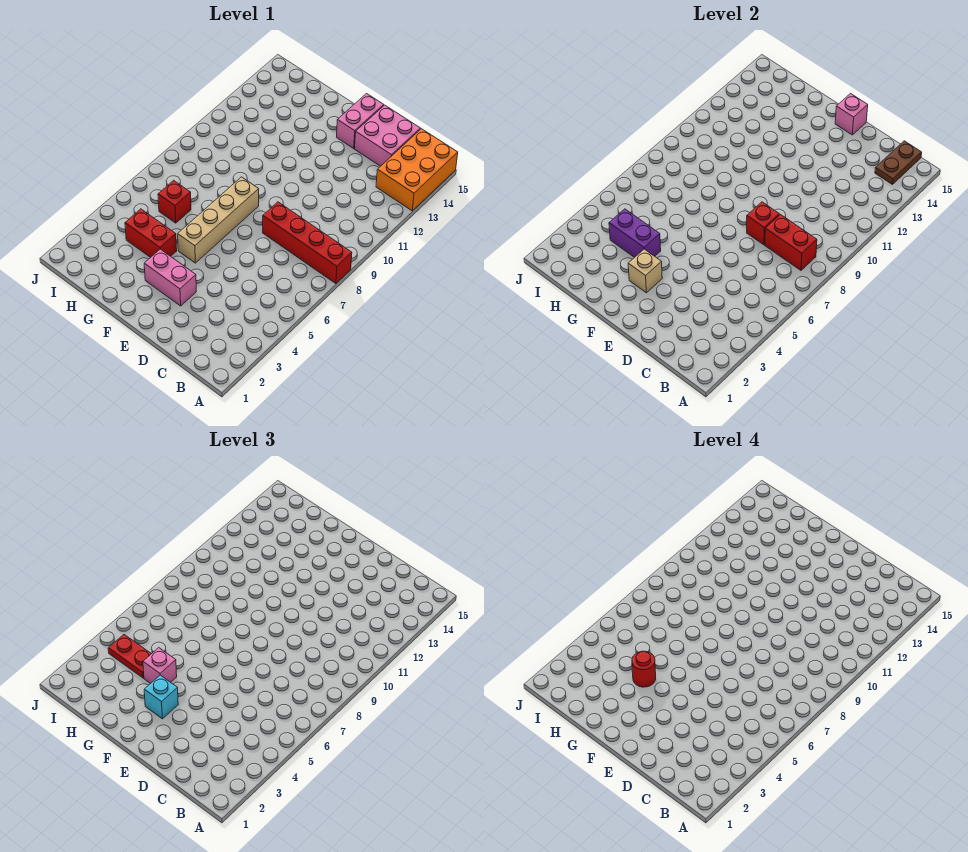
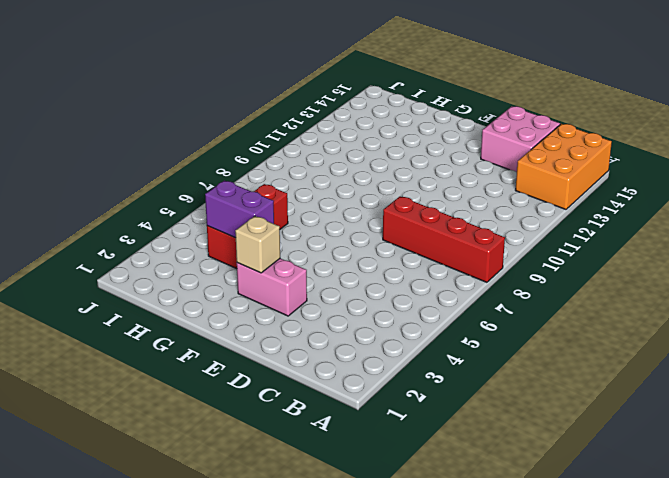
none -> pink 1x2 brick [337,94,384,148]
none -> tan 1x4 brick [178,177,259,263]
none -> red 1x2 brick [765,215,817,270]

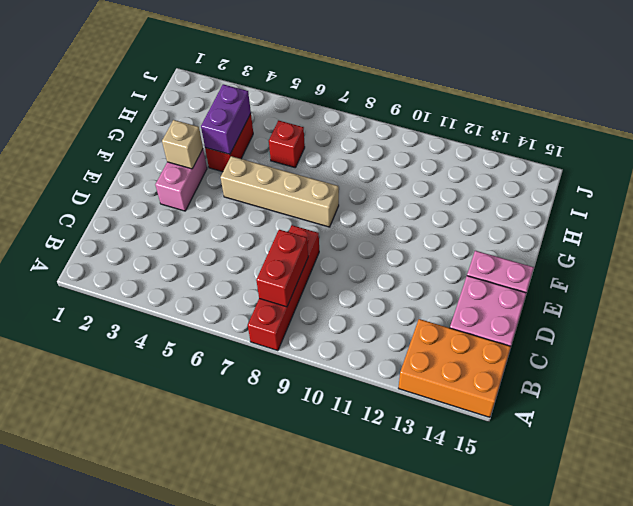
none -> brown 1x2 plate [875,141,922,185]
none -> red 1x1 brick [747,202,779,245]
none -> pink 1x1 brick [835,94,868,135]

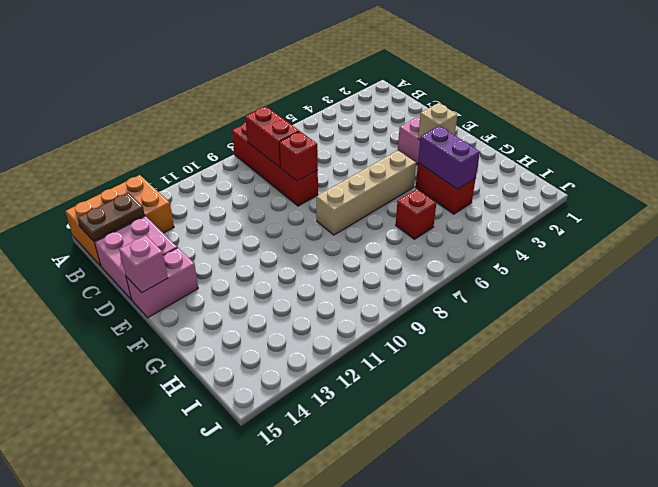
none -> cyan 1x1 brick [144,675,178,719]
none -> pink 1x1 brick [143,648,177,684]
none -> red 1x2 plate [108,635,151,678]

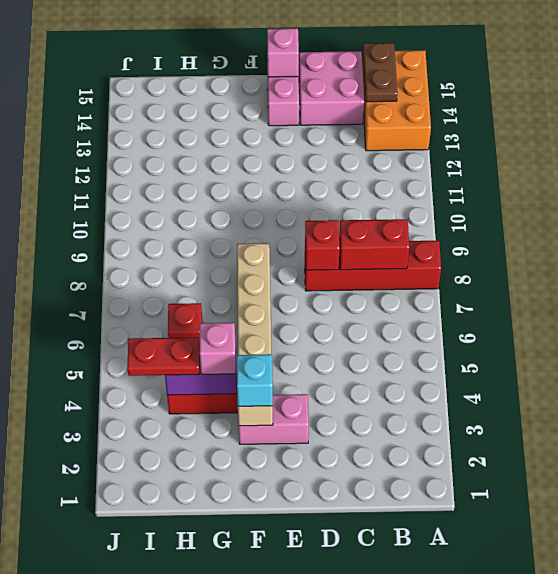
none -> red 1x1 round brick [632,651,656,687]

